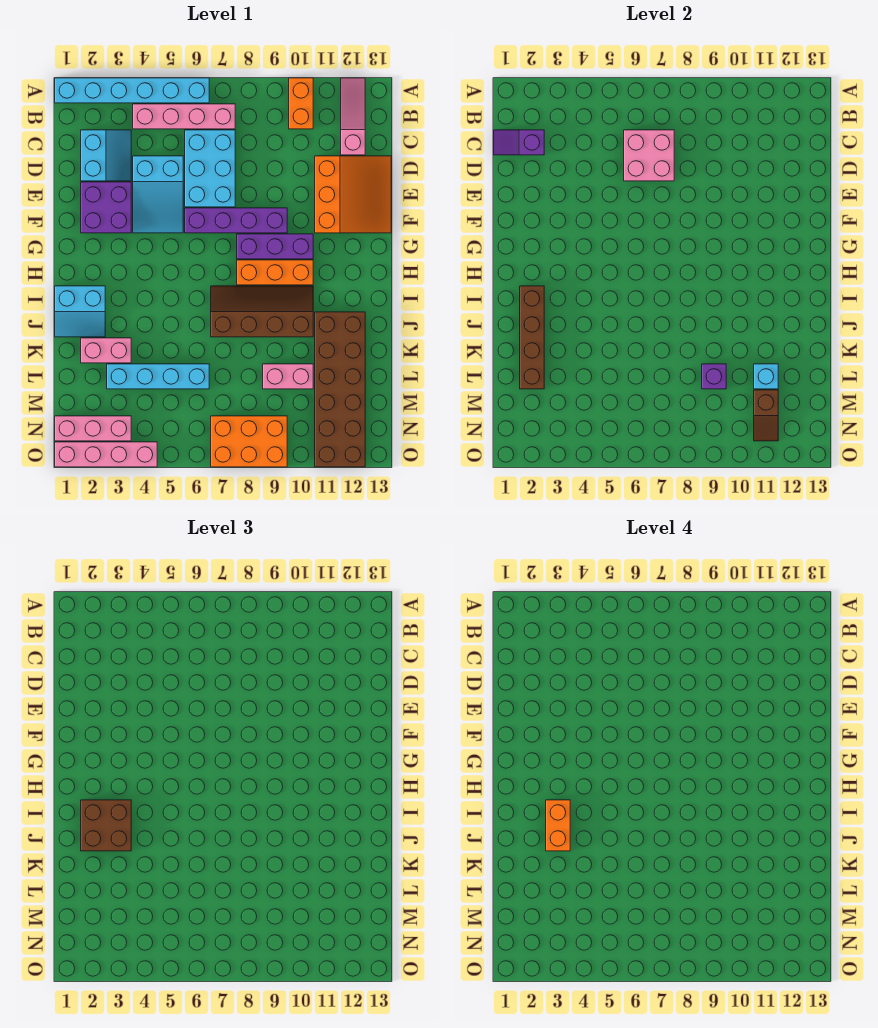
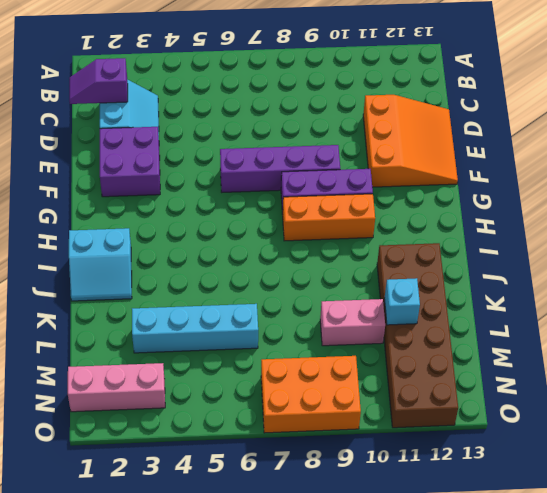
none -> cyan 1x6 brick [55,78,209,103]
none -> orange 1x2 brick [289,78,313,129]
none -> pink 1x3 slope [341,78,365,155]

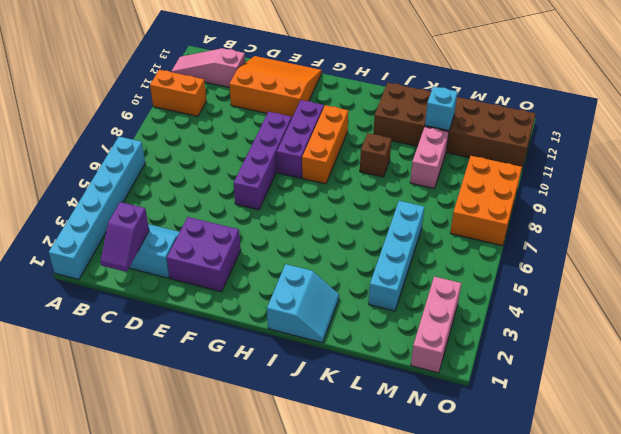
brown 1x1 brick [360,133,391,177] -> brown 2x4 slope [211,286,313,337]
none -> pink 1x4 brick [133,104,235,129]
none -> cyan 2x3 brick [185,130,235,207]
none -> cyan 2x3 slope [133,156,183,233]

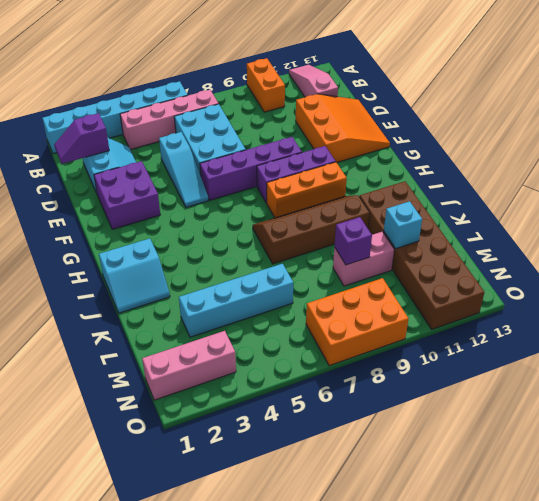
cyan 1x3 slope [159,132,209,207] -> cyan 2x3 slope [133,156,183,233]
none -> pink 1x2 brick [81,338,131,363]
none -> pink 1x4 brick [55,442,157,467]
none -> pink 2x2 brick [624,130,674,181]

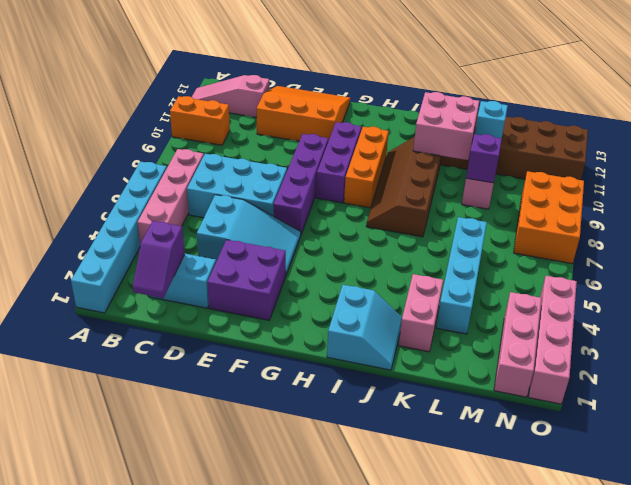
pink 2x2 brick [413,92,479,160] -> pink 2x2 brick moved to [624,130,674,181]
none -> brown 1x4 brick [520,286,544,389]
none -> brown 1x2 slope [754,390,778,441]
none -> brown 2x2 brick [81,800,131,851]

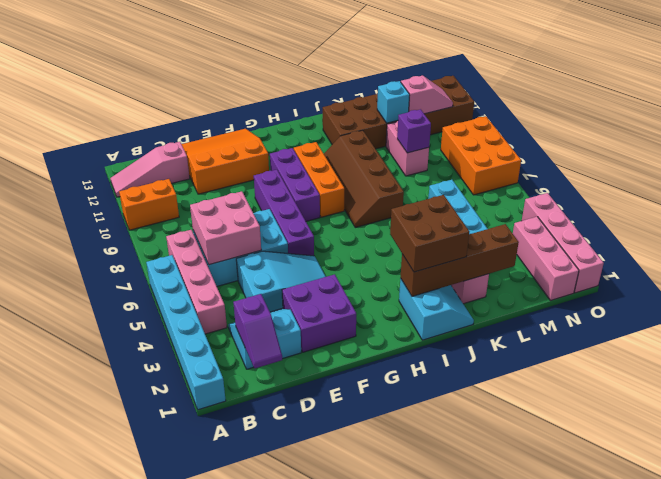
pink 1x2 slope [401,76,453,114] -> brown 1x2 slope [754,390,778,441]
none -> orange 1x2 brick [546,800,570,851]

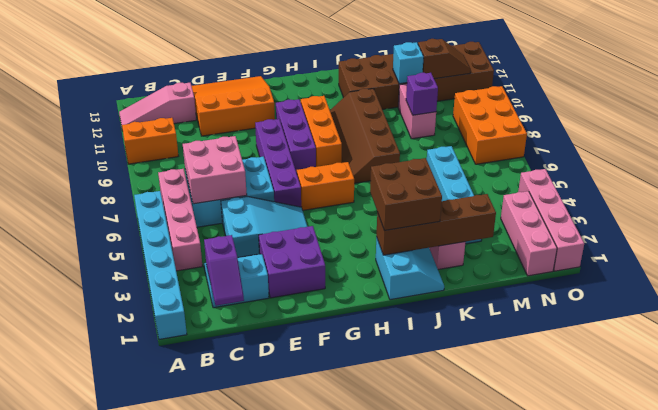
orange 1x2 brick [297,162,354,210] -> orange 1x2 brick moved to [546,800,570,851]

